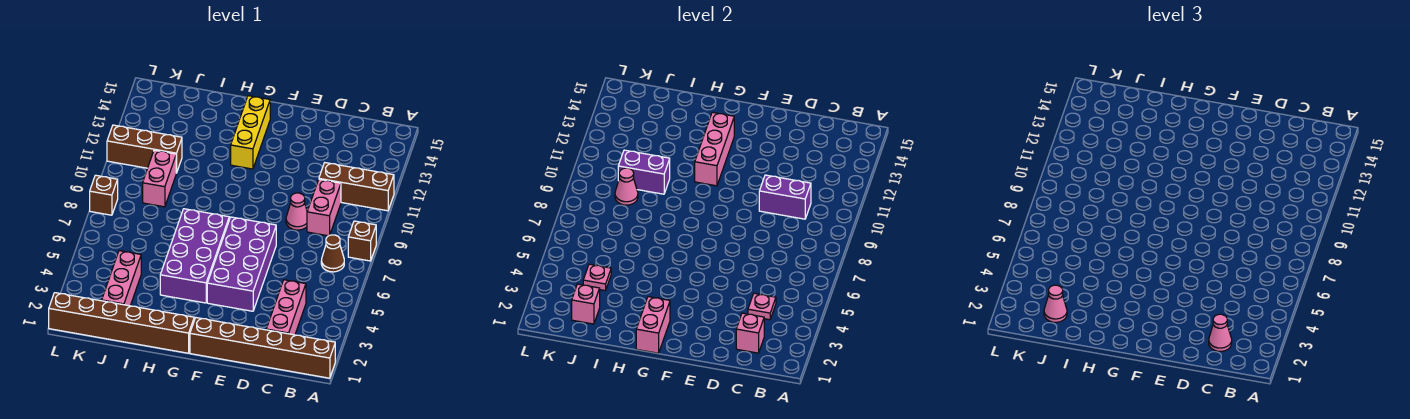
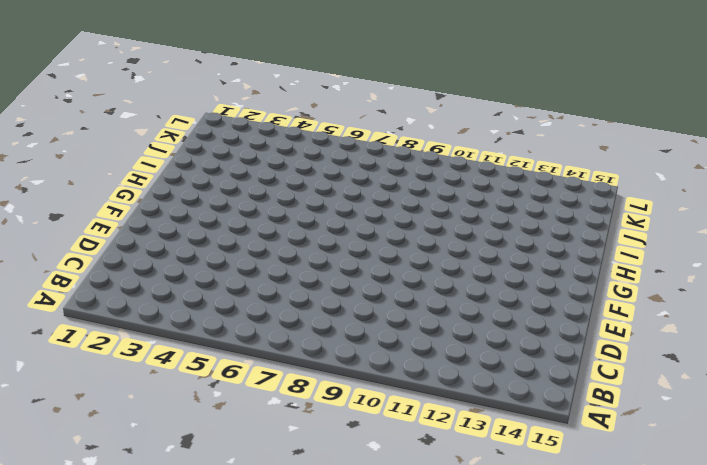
none -> brown 1x6 brick [190,318,335,378]
none -> brown 1x1 brick [348,221,376,261]
none -> brown 1x3 brick [319,163,394,211]

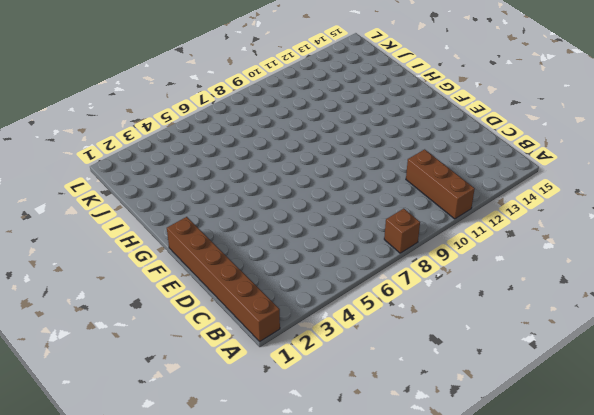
none -> brown 1x1 cone [321,235,344,272]
none -> pink 1x3 brick [266,280,306,335]
none -> pink 1x2 brick [307,179,341,236]

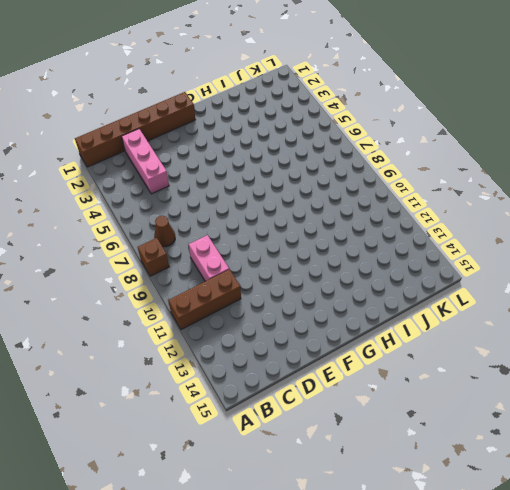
none -> pink 1x1 cone [286,193,307,230]
none -> purple 2x4 brick [207,217,276,311]
none -> brown 1x6 brick [49,293,194,353]

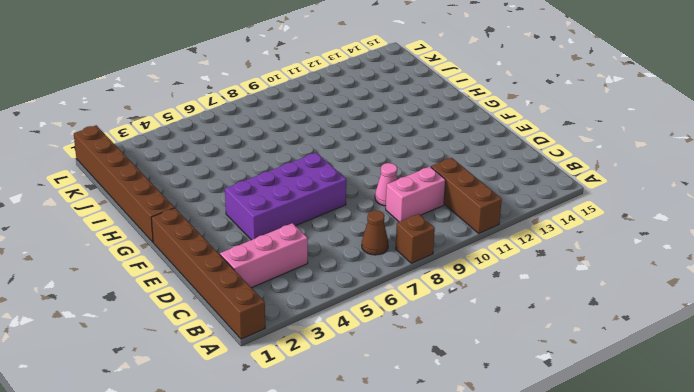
none -> purple 2x4 brick [160,209,229,303]
none -> yellow 1x3 brick [231,96,270,169]
none -> pink 1x3 brick [102,251,141,306]

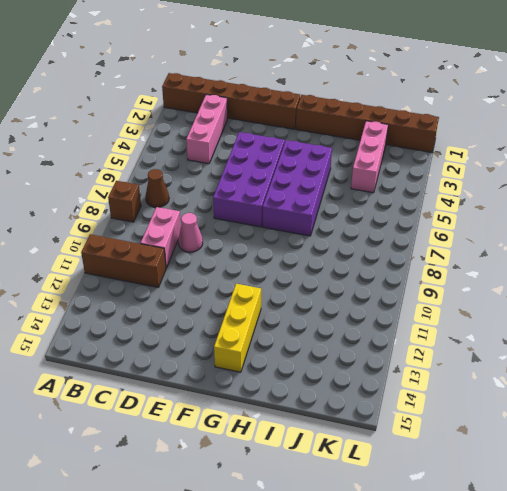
none -> pink 1x2 brick [143,150,176,207]
none -> brown 1x3 brick [107,125,182,173]
none -> brown 1x1 brick [90,175,118,215]

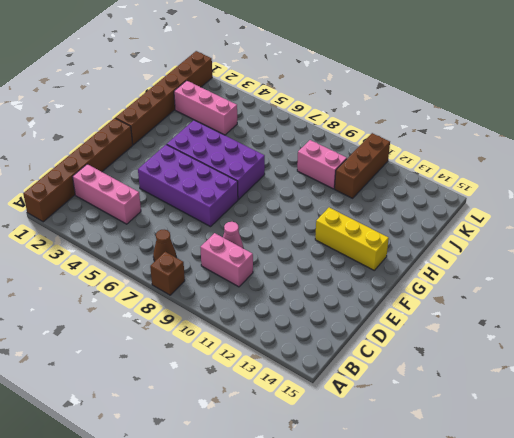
none -> brown 1x3 brick [319,163,394,211]
none -> brown 1x1 brick [90,175,118,215]
none -> pink 1x1 brick [736,313,764,353]

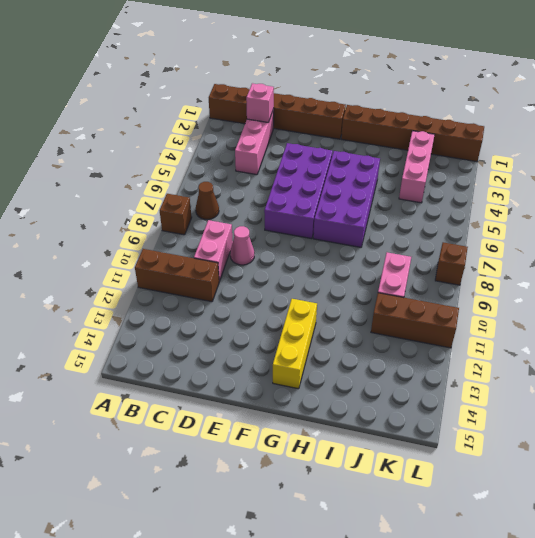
none -> pink 1x1 plate [748,293,776,320]
none -> purple 1x2 brick [759,175,811,219]
none -> pink 1x2 brick [636,297,670,353]

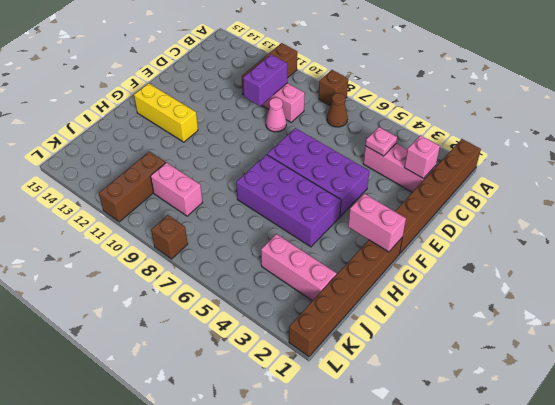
none -> pink 1x3 brick [695,112,734,186]
none -> purple 1x2 brick [618,150,670,194]
none -> pink 1x1 brick [572,284,600,324]

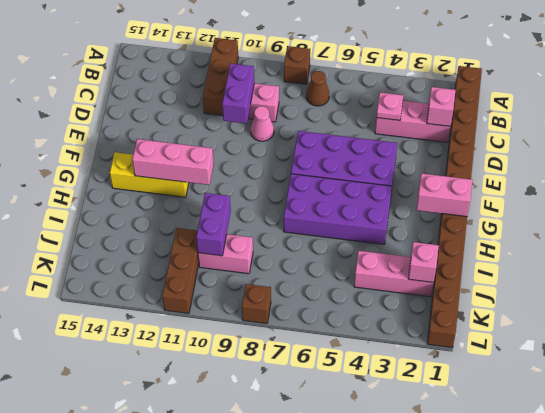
none -> pink 1x1 plate [583,264,611,291]
none -> pink 1x1 cone [615,168,638,205]
none -> pink 1x1 cone [1209,314,1232,351]

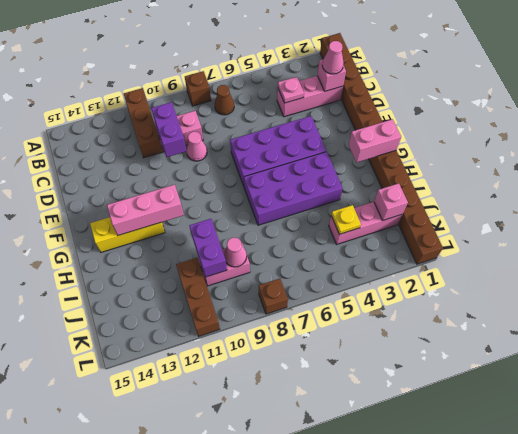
yellow 1x1 plate [331,205,361,234] -> pink 1x1 plate [583,264,611,291]
none -> pink 1x1 cone [1044,285,1067,322]

